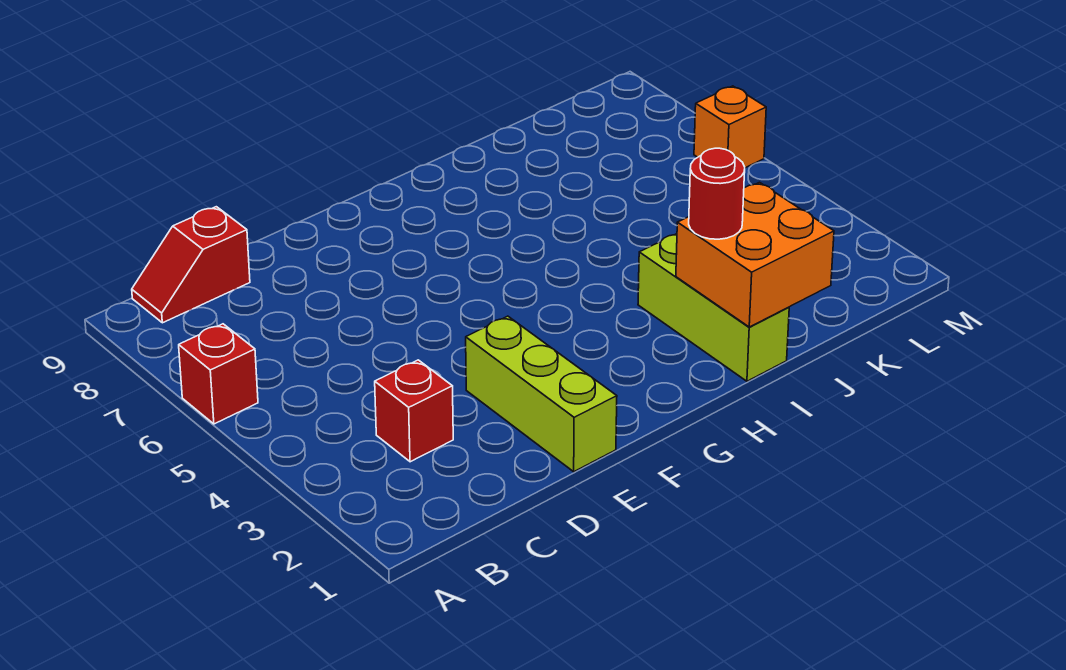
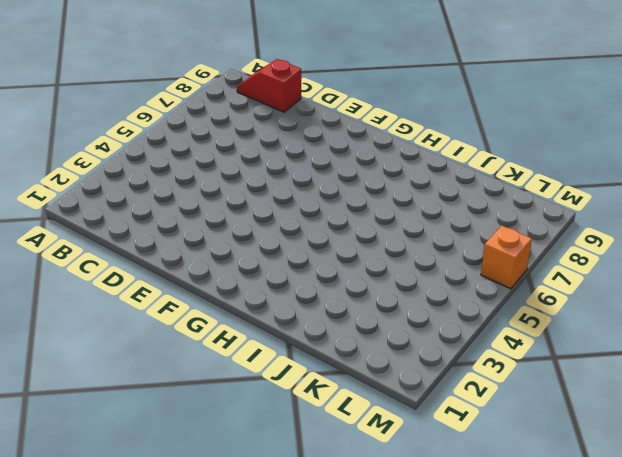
none -> red 1x1 brick [179,324,258,424]
none -> red 1x1 brick [375,360,453,462]

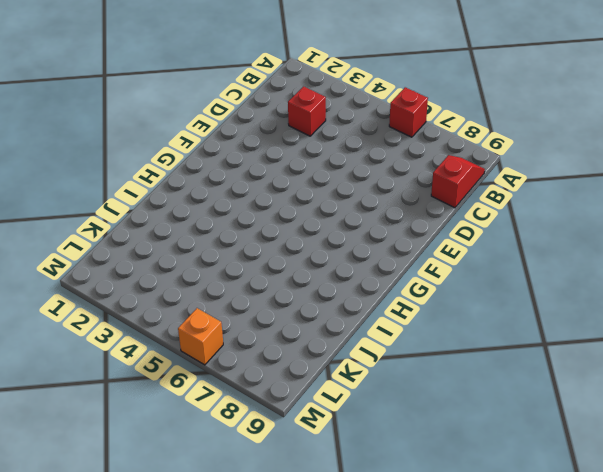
none -> lime 1x3 brick [466,316,617,472]
none -> lime 1x3 brick [638,234,789,381]

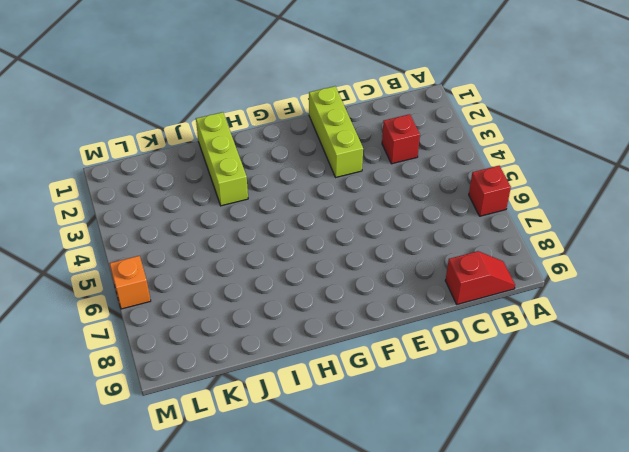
none -> orange 2x2 brick [676,182,834,327]
none -> red 1x1 round brick [689,148,745,239]

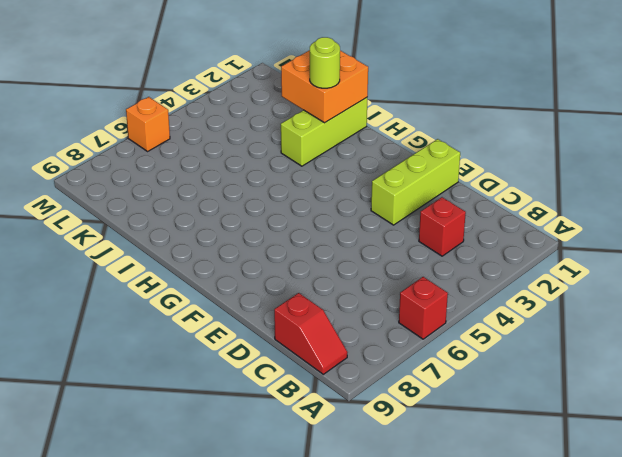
lime 1x1 round brick [310,37,340,88] -> red 1x1 round brick [689,148,745,239]

